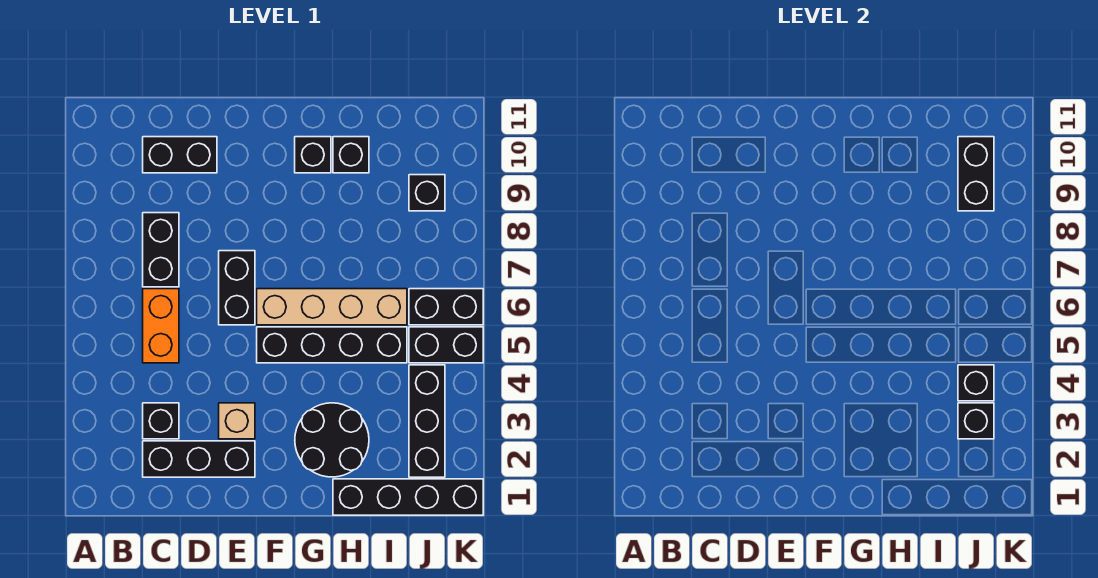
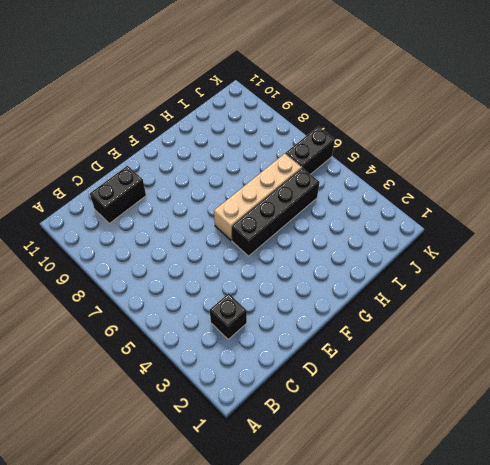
none -> black 1x3 brick [143,441,255,477]
none -> orange 1x2 brick [143,289,179,363]
none -> black 1x2 brick [143,213,179,287]

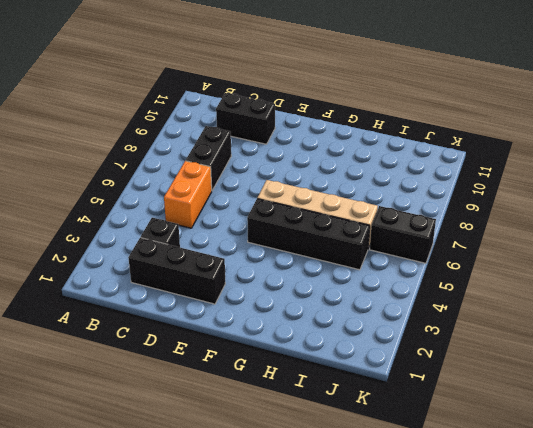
none -> tan 1x1 brick [219,403,255,439]
none -> black 1x2 brick [219,251,255,325]
none -> black 2x2 round brick [295,403,369,477]

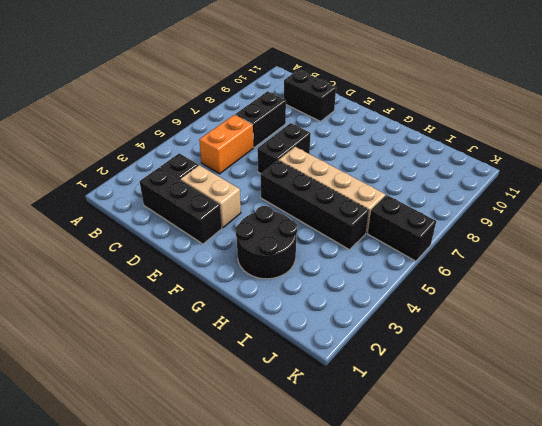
tan 1x2 brick [180,165,241,228] -> tan 1x1 brick [219,403,255,439]
none -> black 1x1 brick [295,137,331,173]
none -> black 1x4 brick [333,479,483,515]
none -> black 1x1 brick [333,137,369,173]

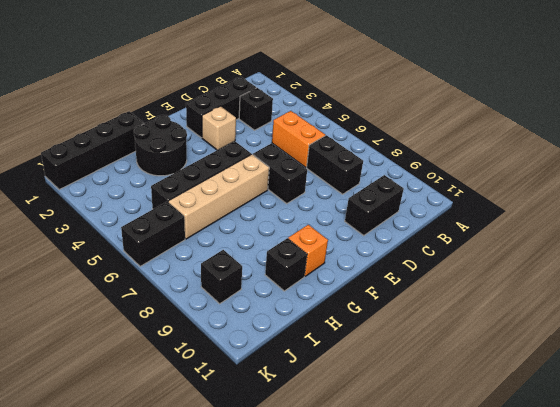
orange 1x1 brick [288,225,328,276] -> black 1x1 brick [295,137,331,173]
none -> black 1x3 brick [409,365,445,477]
none -> black 1x2 brick [409,327,483,363]
none -> black 1x1 brick [958,403,994,439]

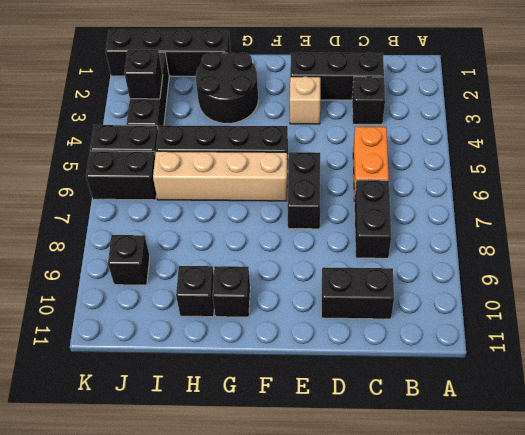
none -> black 1x1 brick [958,365,994,401]
none -> black 1x2 brick [958,137,994,211]

